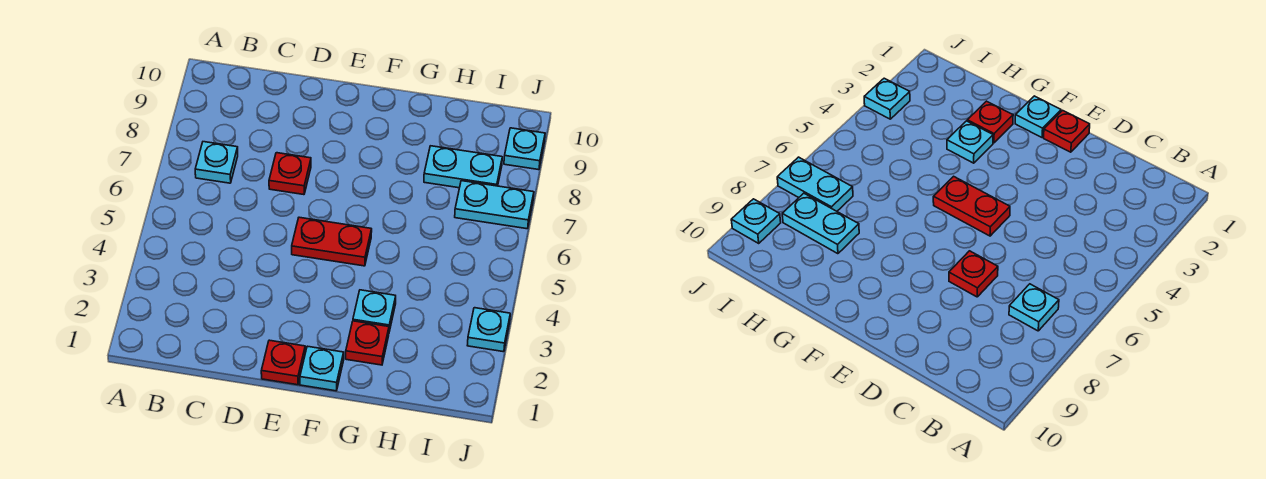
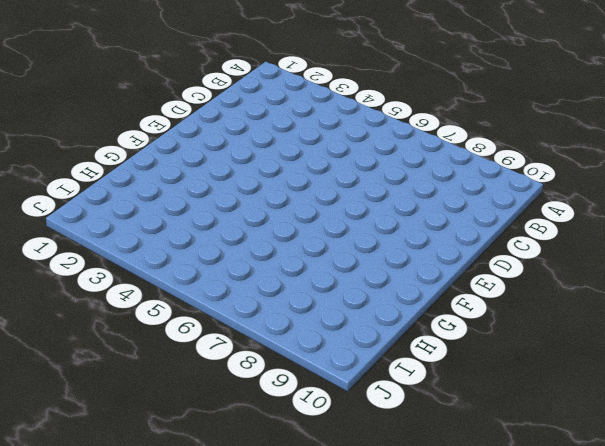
none -> cyan 1x1 plate [195,142,238,183]
none -> red 1x1 plate [269,153,311,195]

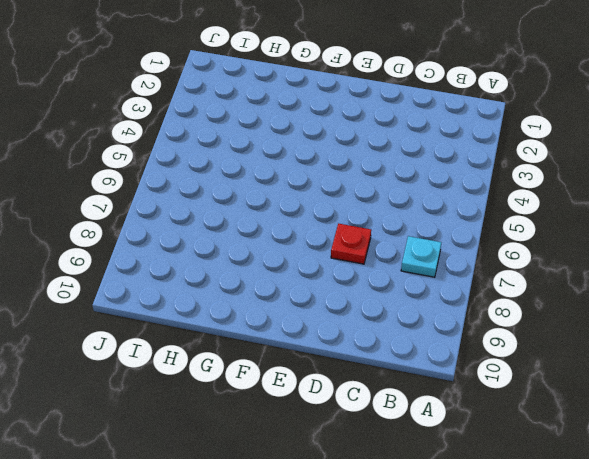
none -> red 1x1 plate [261,340,305,385]
none -> red 1x2 plate [292,217,372,266]

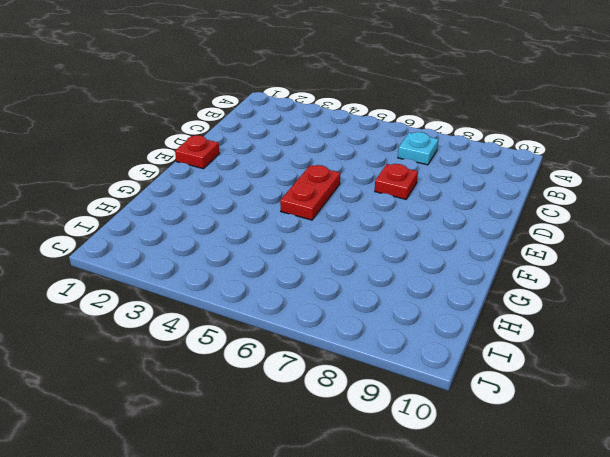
none -> cyan 1x1 plate [300,346,344,391]
none -> red 1x1 plate [346,321,389,365]

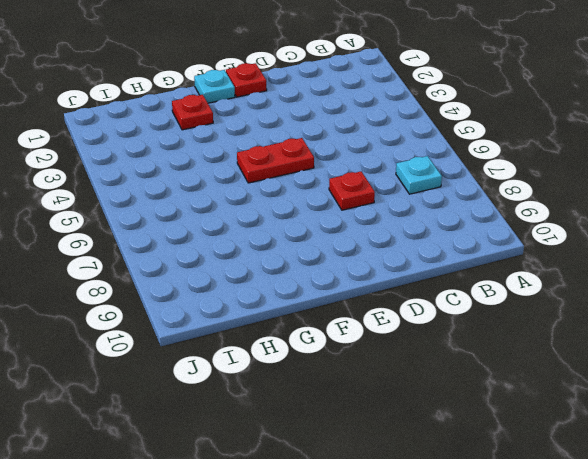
none -> cyan 1x1 plate [353,290,396,332]
none -> cyan 1x2 plate [424,146,502,188]

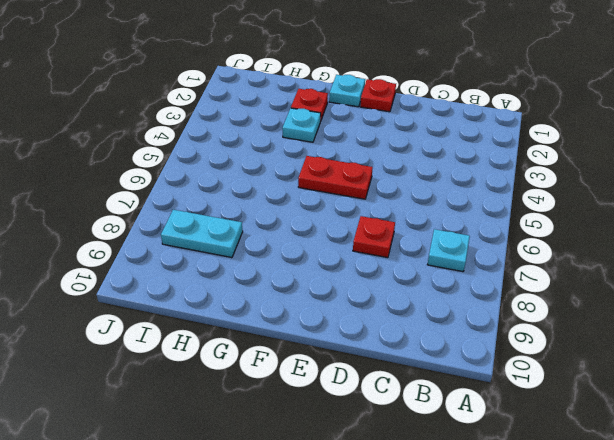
none -> cyan 1x2 plate [455,181,534,229]
none -> cyan 1x1 plate [467,308,510,352]

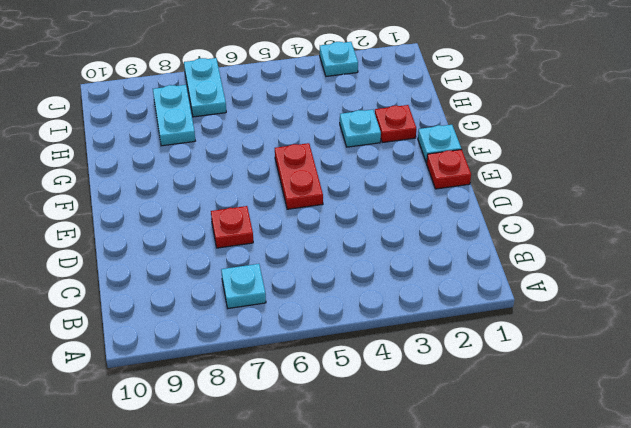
none -> cyan 1x1 plate [504,128,545,170]

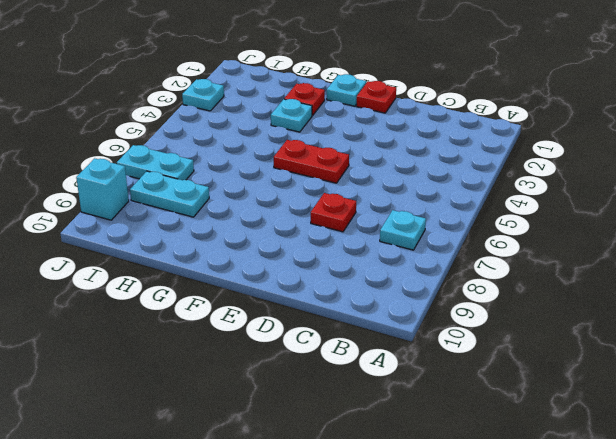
cyan 1x1 brick [76,158,129,220] -> cyan 1x1 plate [504,128,545,170]

